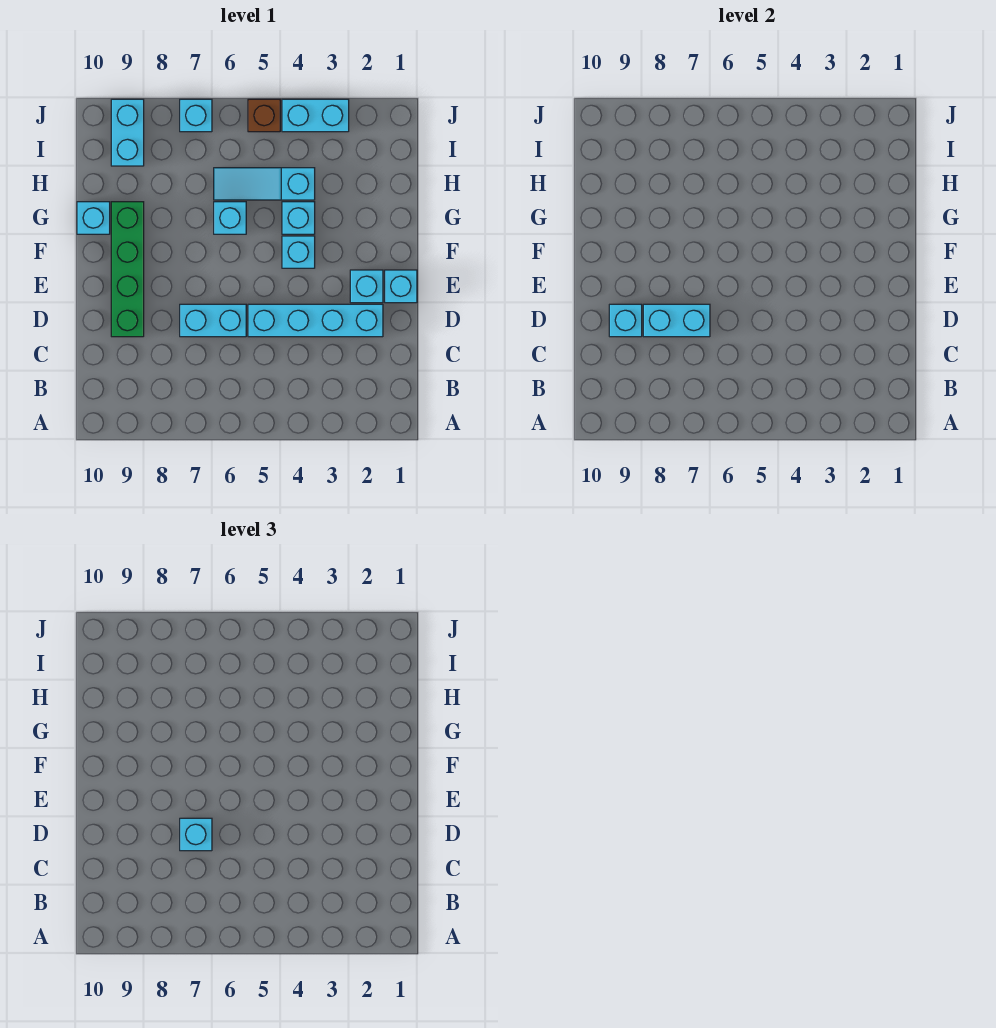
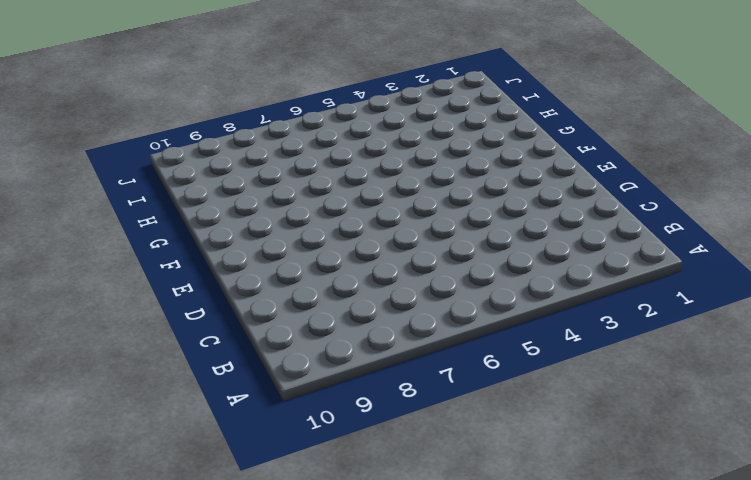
none -> cyan 1x4 brick [248,304,383,337]
none -> cyan 1x2 brick [180,304,246,337]
none -> green 1x4 brick [111,202,144,337]

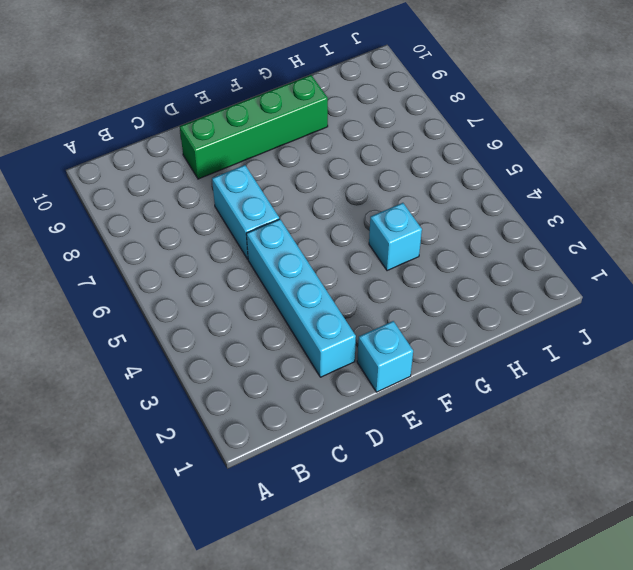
none -> cyan 1x1 brick [350,270,383,303]
none -> cyan 1x1 brick [282,236,315,268]
none -> cyan 1x1 brick [214,202,246,234]

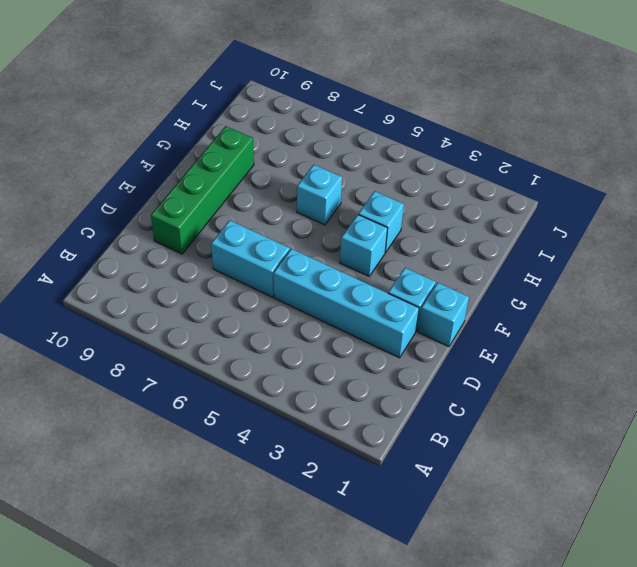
none -> cyan 1x1 brick [77,202,110,234]
none -> cyan 1x3 slope [214,168,315,200]
none -> cyan 1x2 brick [111,99,144,166]

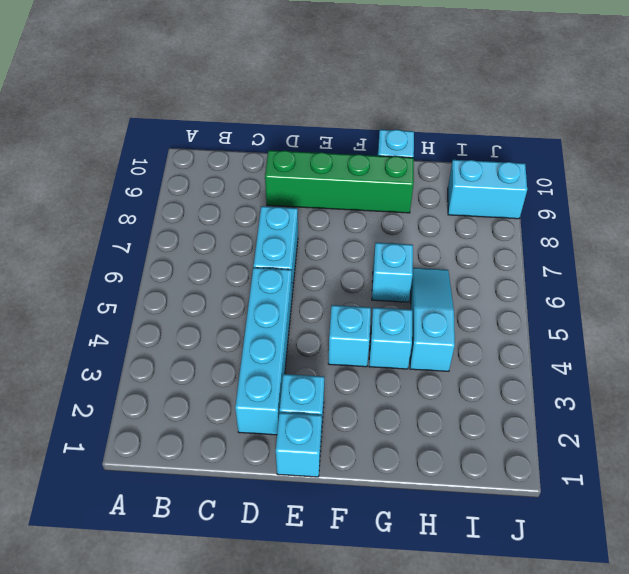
none -> cyan 1x2 brick [282,99,349,132]
none -> brown 1x1 brick [248,99,280,132]
none -> cyan 1x1 brick [180,99,212,132]

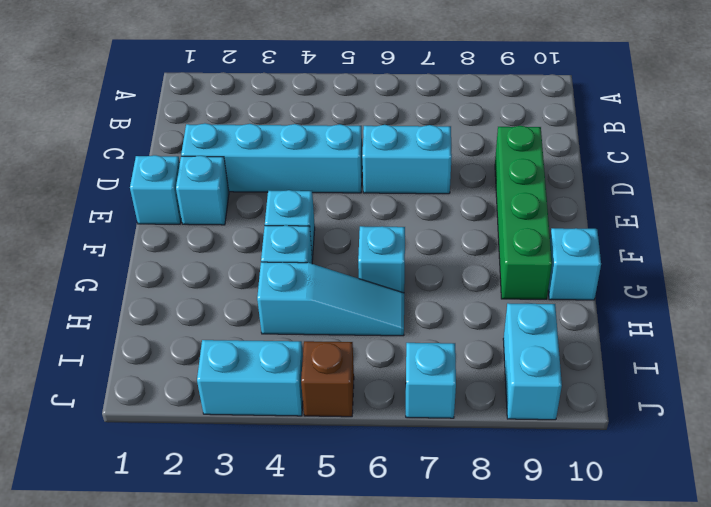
none -> cyan 1x2 brick [643,304,710,337]
none -> cyan 1x1 brick [609,304,642,337]
none -> cyan 1x1 brick [180,818,212,851]

